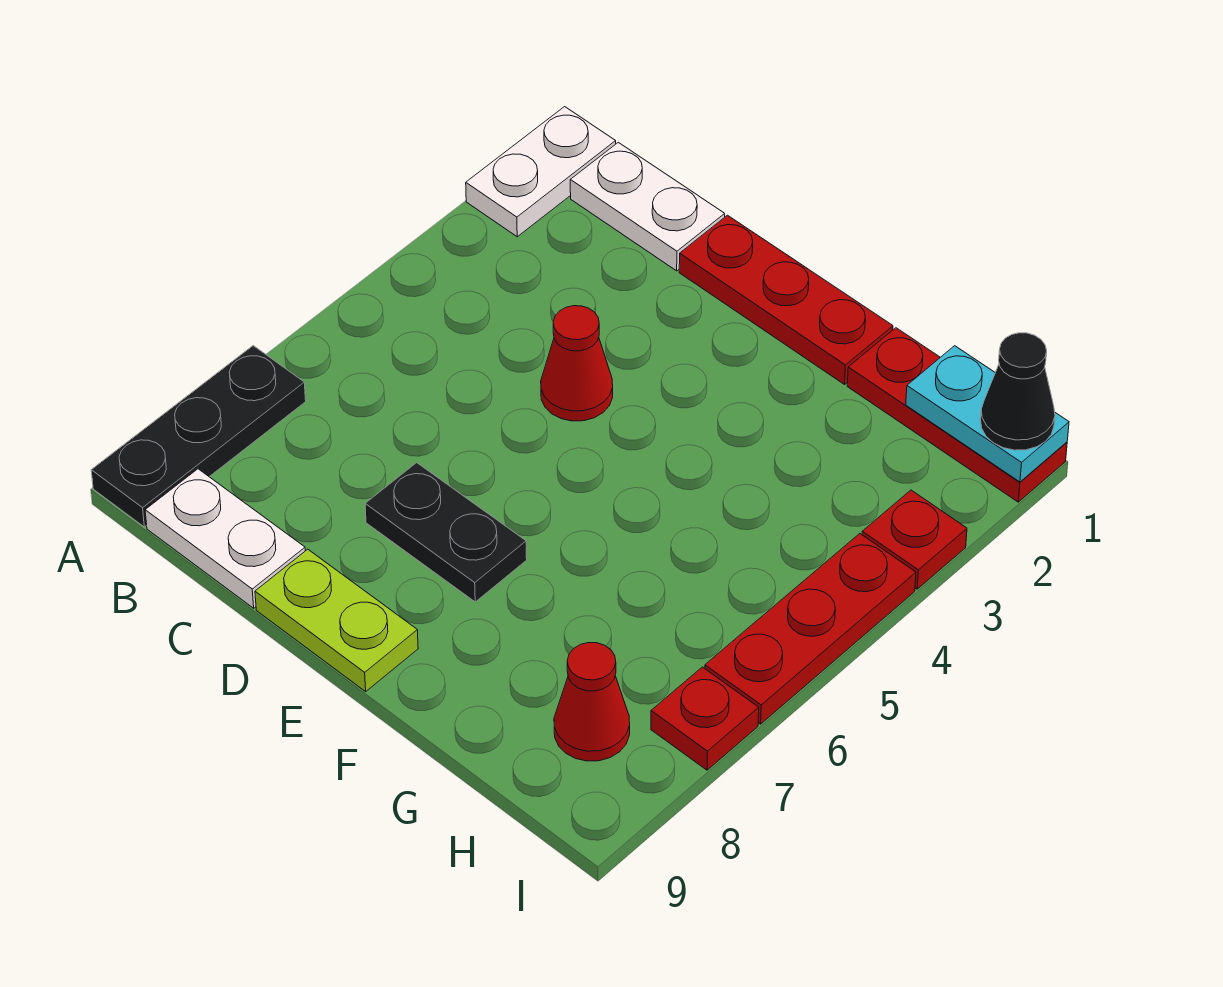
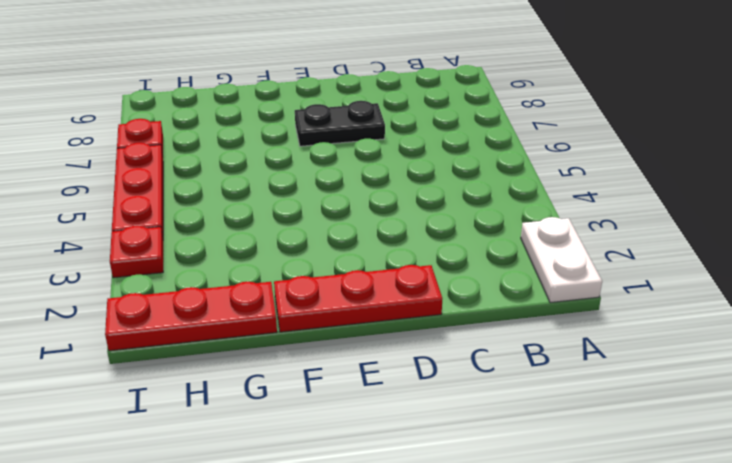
none -> black 1x3 plate [91,346,306,527]
none -> white 1x2 plate [570,142,725,271]
none -> white 1x2 plate [145,469,305,608]

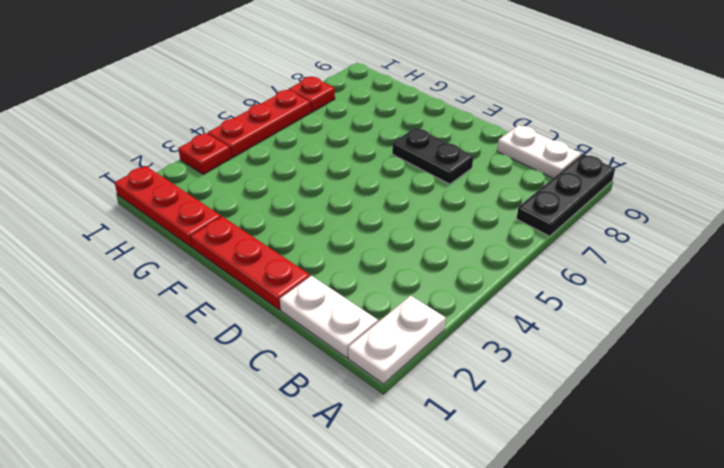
none -> red 1x1 cone [541,306,613,421]
none -> lime 1x2 plate [255,549,418,691]
none -> red 1x1 cone [554,643,630,761]

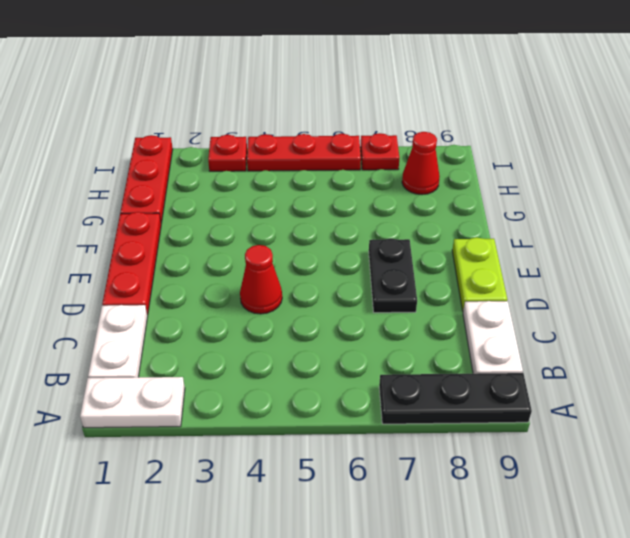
none -> cyan 1x2 plate [906,346,1069,482]
none -> black 1x1 cone [981,333,1055,450]

